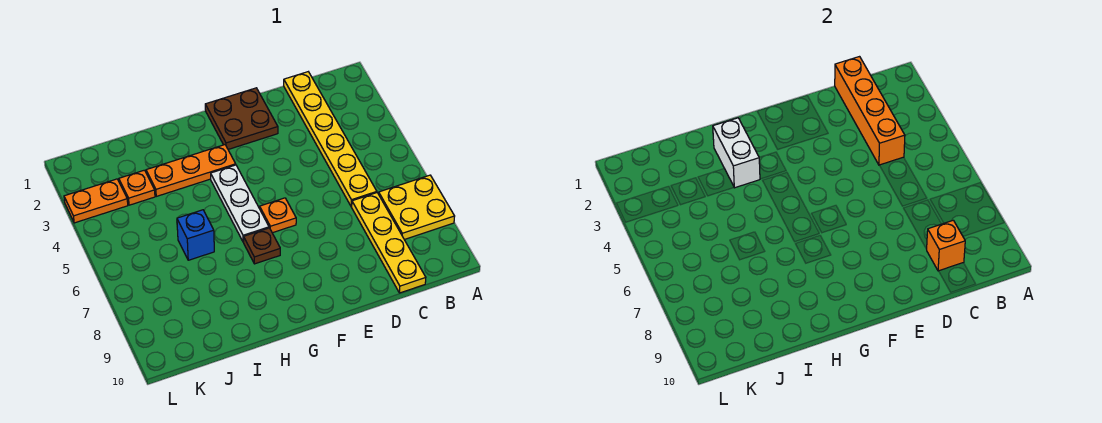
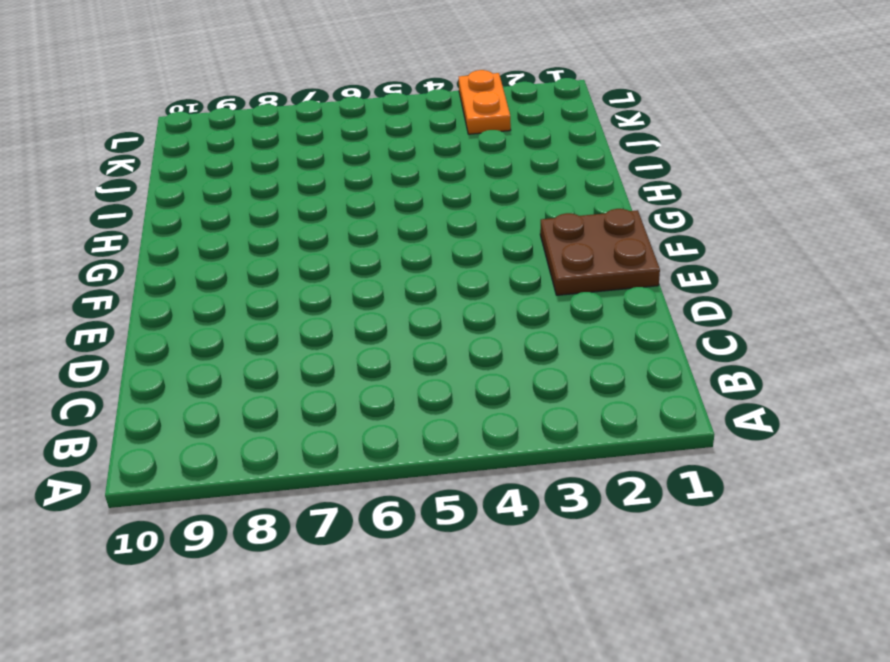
none -> yellow 2x2 plate [379,175,455,240]
none -> yellow 1x6 plate [284,72,377,207]
none -> yellow 1x4 plate [352,193,426,293]

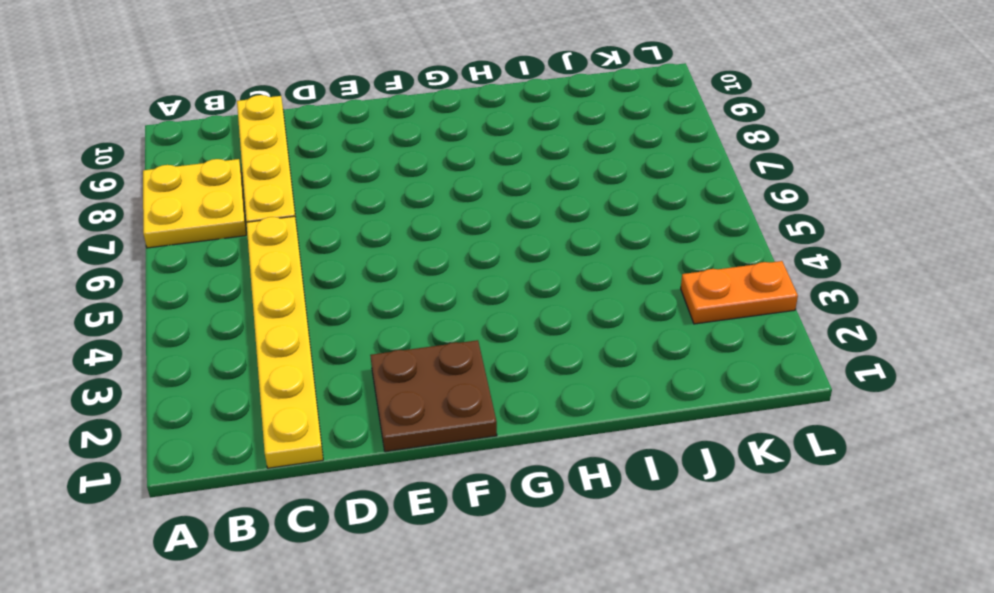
none -> orange 1x1 plate [260,198,296,233]
none -> orange 1x3 plate [146,145,236,196]
none -> white 1x3 plate [211,165,269,242]

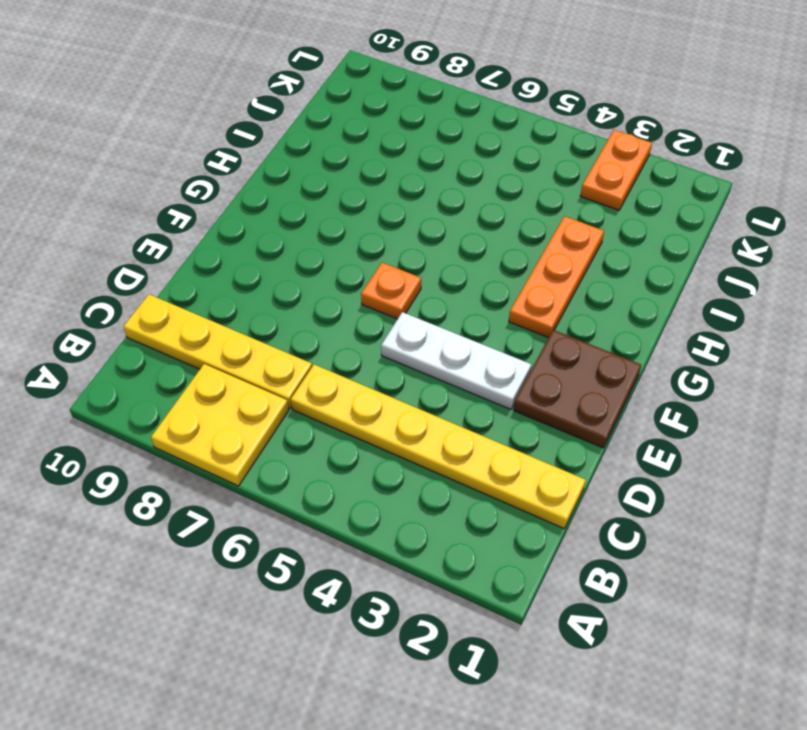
white 1x3 plate [381,312,531,409] -> white 1x3 plate moved to [211,165,269,242]
none -> brown 1x1 plate [244,228,280,264]
none -> blue 1x1 brick [177,210,214,260]
none -> orange 1x1 plate [119,170,155,205]

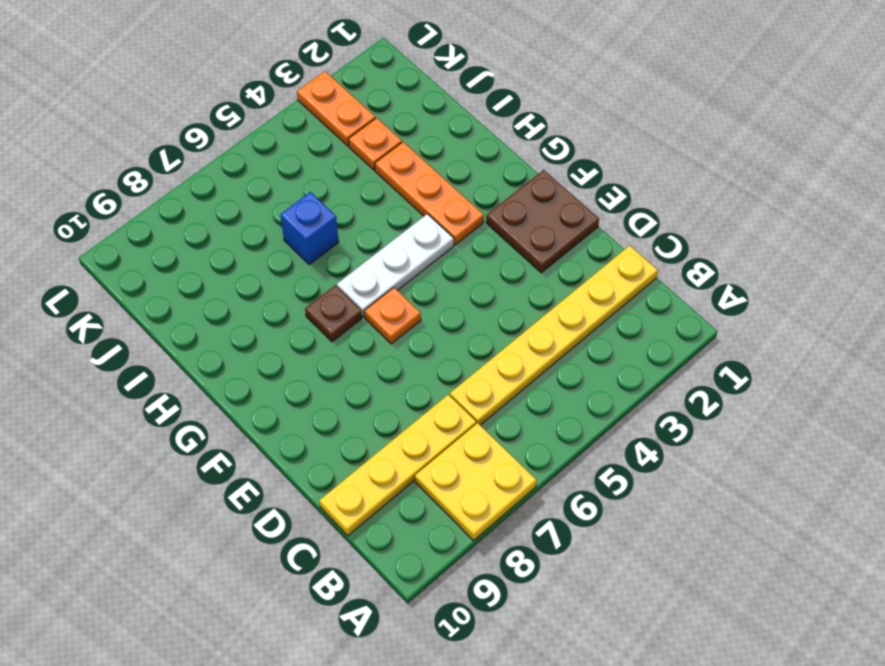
none -> orange 1x4 brick [835,57,905,165]
none -> orange 1x1 brick [927,220,965,271]
none -> white 1x2 brick [713,118,760,188]

